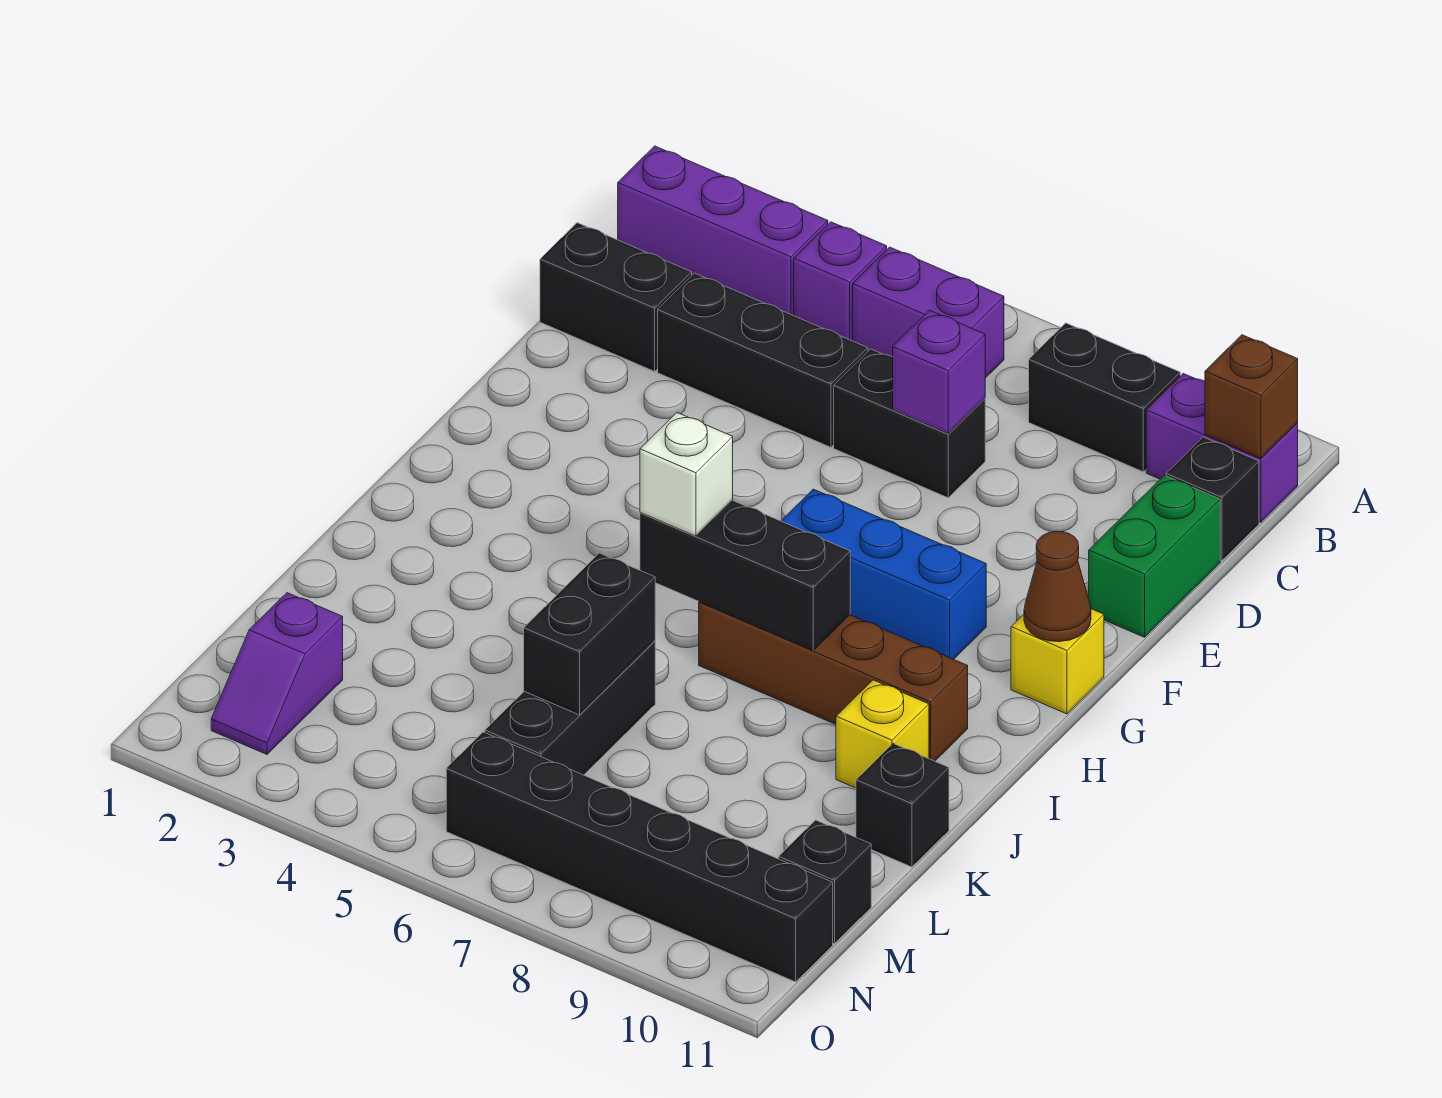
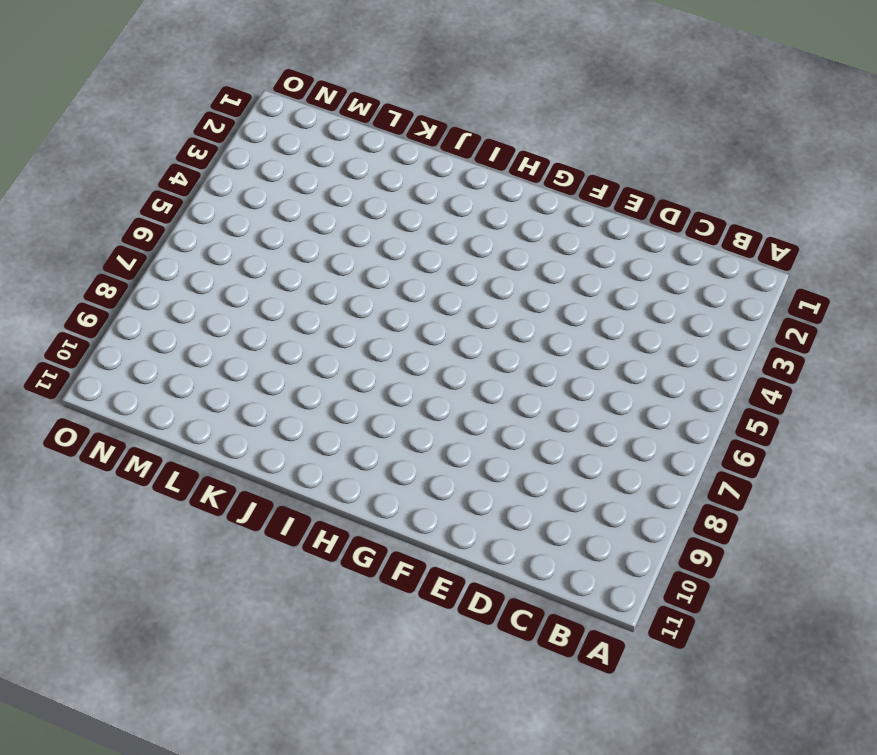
none -> purple 1x3 brick [618,146,828,316]
none -> purple 1x1 brick [794,222,887,341]
none -> purple 1x2 brick [853,247,1004,378]

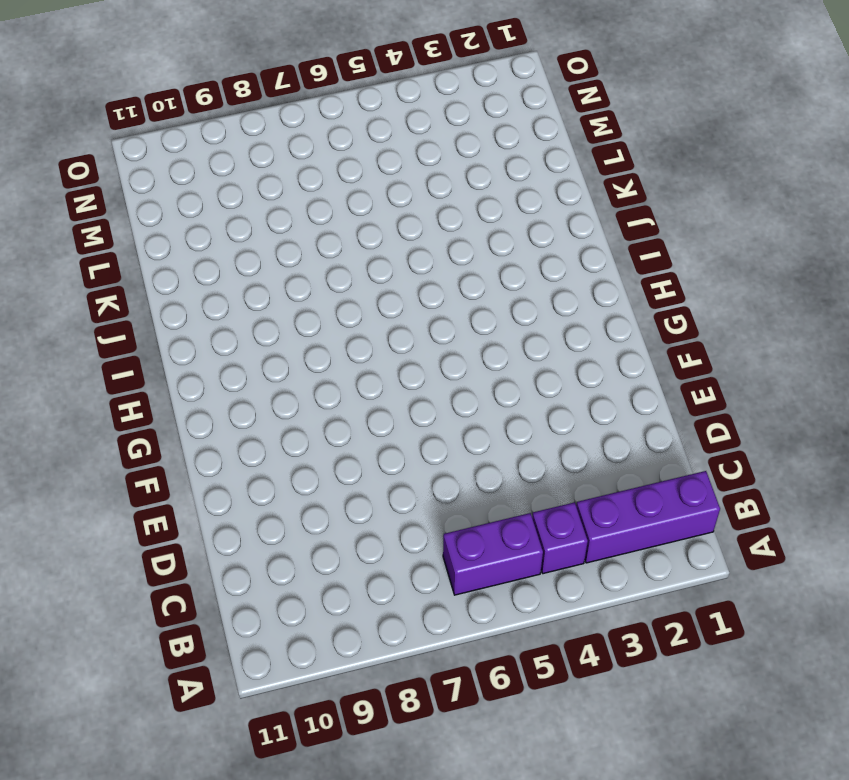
none -> black 1x2 brick [1029,323,1180,472]
none -> purple 1x2 brick [1146,374,1298,522]
none -> black 1x1 brick [1166,437,1259,561]

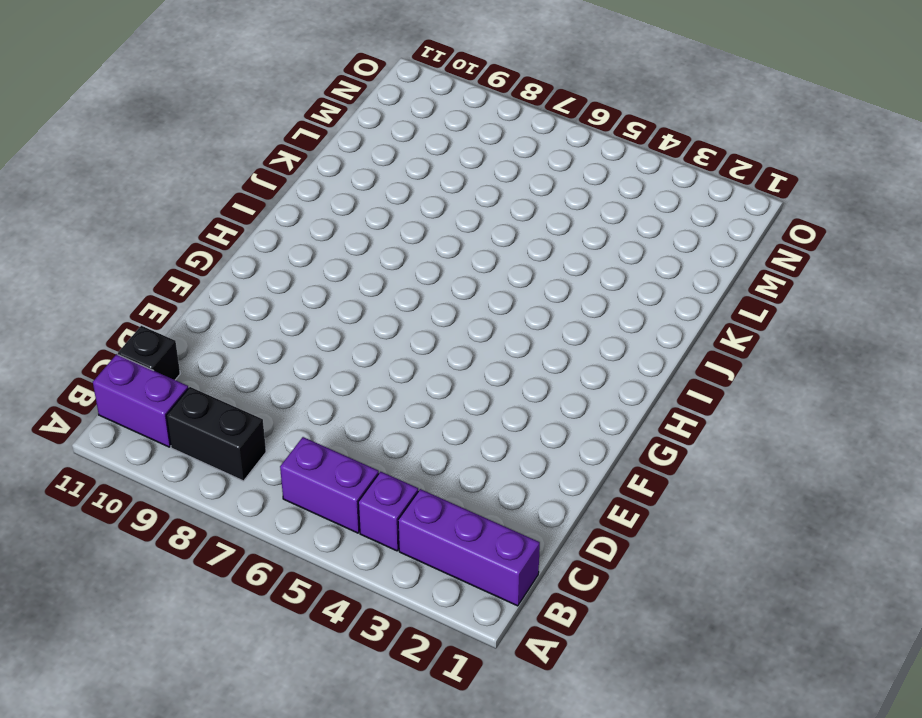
none -> black 1x2 brick [540,223,692,371]
none -> black 1x3 brick [658,273,868,447]
none -> black 1x2 brick [834,349,985,498]

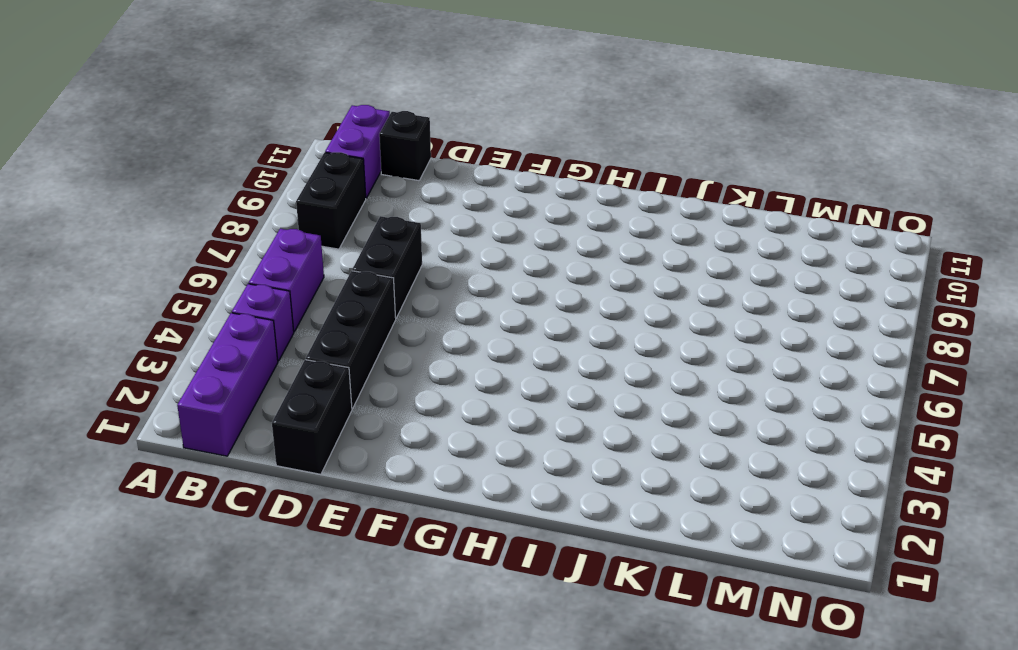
none -> green 1x2 brick [1089,475,1220,637]
none -> blue 1x3 brick [781,489,986,659]
none -> yellow 1x1 brick [1011,609,1104,714]

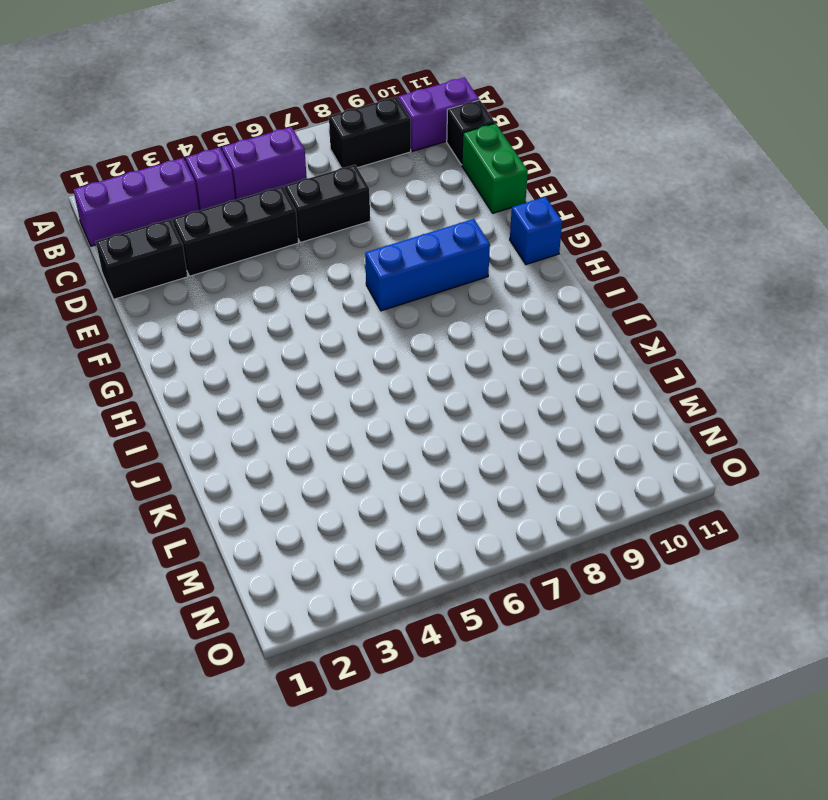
blue 1x1 brick [510,197,562,265] -> yellow 1x1 brick [1011,609,1104,714]
none -> brown 1x4 brick [699,602,968,761]
none -> yellow 1x1 brick [836,680,929,788]
none -> black 1x3 brick [485,641,655,775]

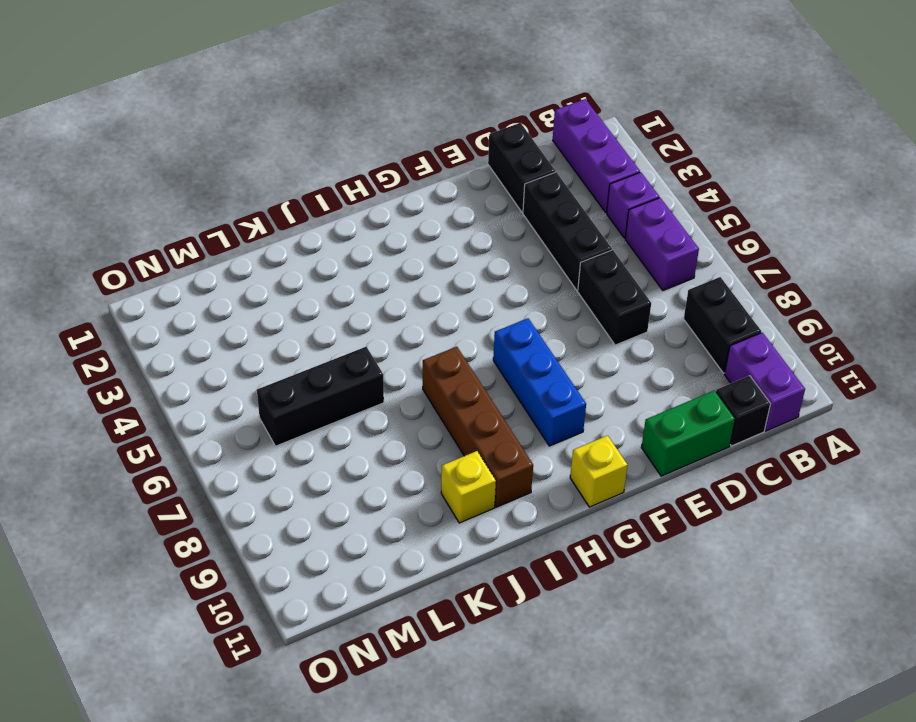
none -> black 1x1 brick [856,744,949,867]
none -> purple 1x2 slope [211,593,343,754]
none -> black 1x1 brick [779,820,871,944]

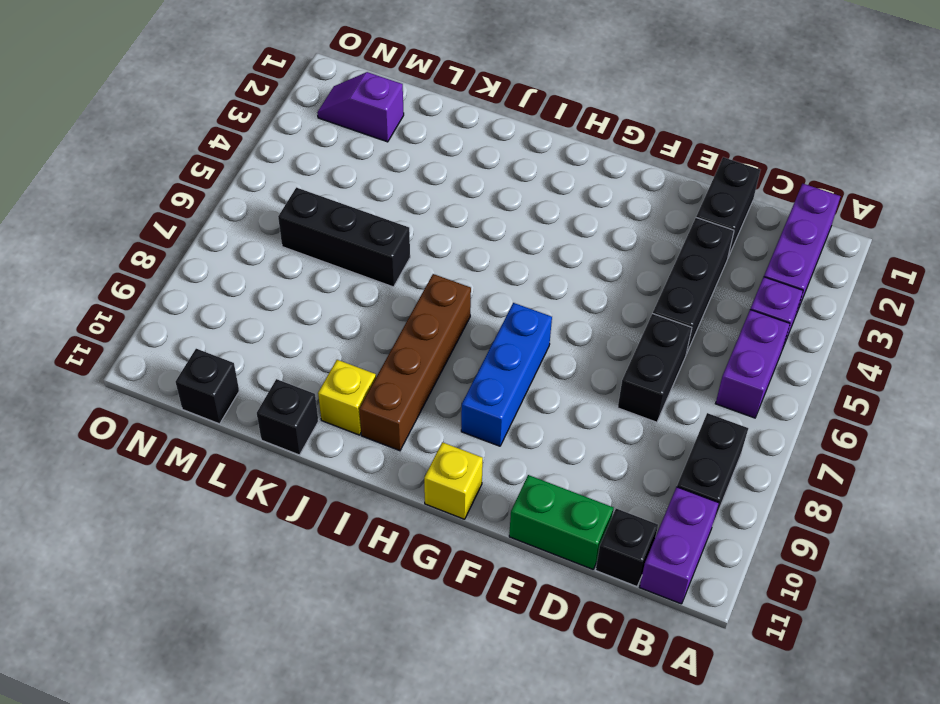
none -> black 1x6 brick [446,732,833,982]
none -> brown 1x1 brick [1205,335,1298,458]
none -> purple 1x1 brick [893,310,985,434]

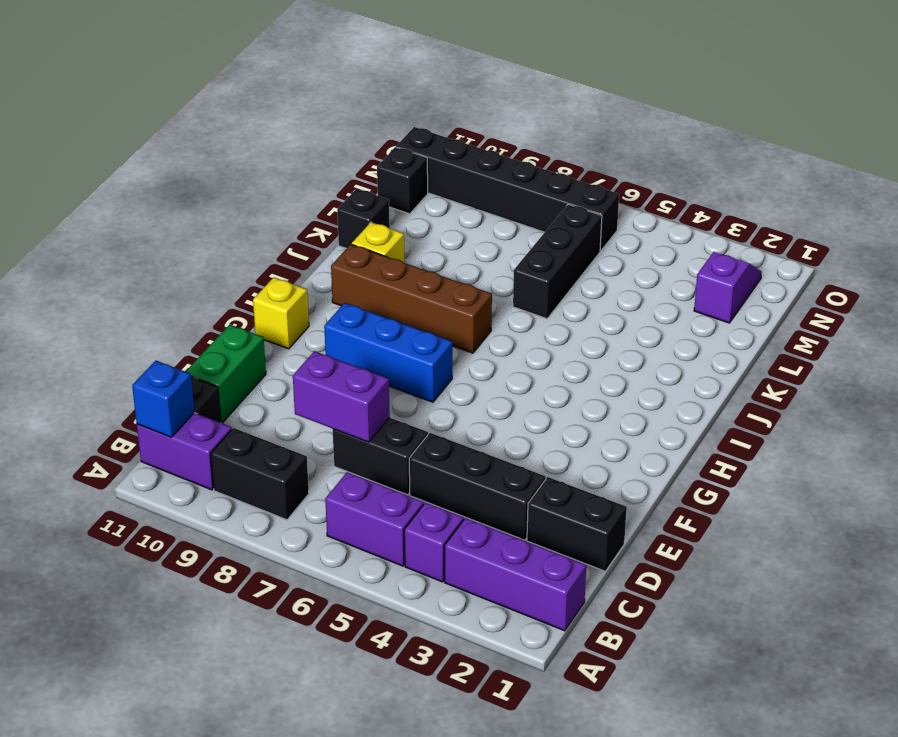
blue 1x1 brick [132,361,194,437] -> brown 1x1 brick [1205,335,1298,458]
purple 1x2 brick [293,351,390,442] -> purple 1x1 brick [893,310,985,434]
none -> brown 1x1 cone [1024,531,1091,642]
none -> black 1x3 brick [640,500,850,650]
none -> black 1x2 brick [524,553,655,715]

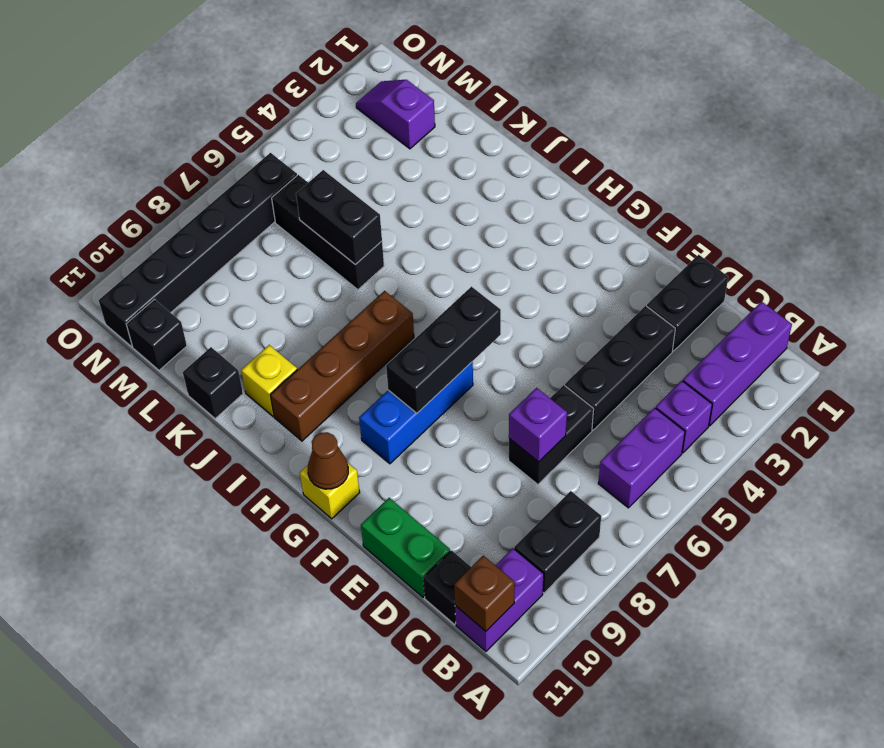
black 1x3 brick [386,287,501,413] -> black 1x3 brick moved to [640,500,850,650]
none -> white 1x1 brick [640,413,733,536]

